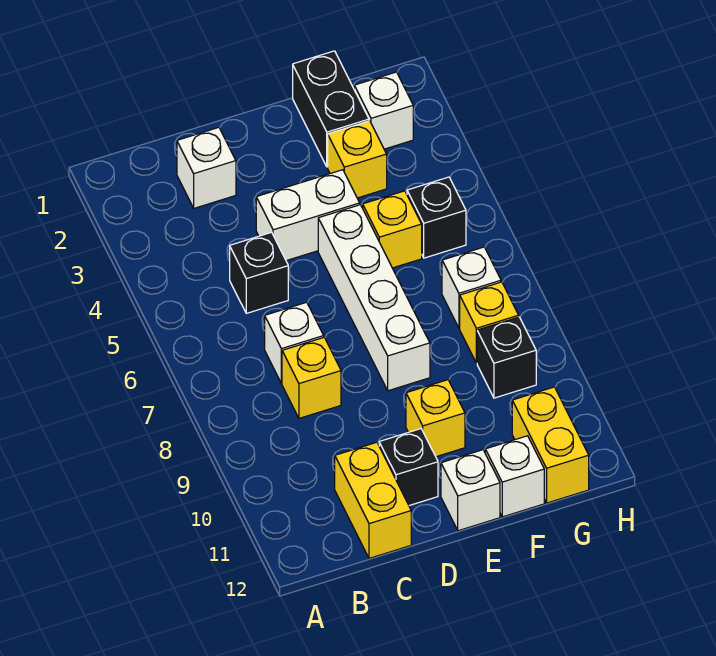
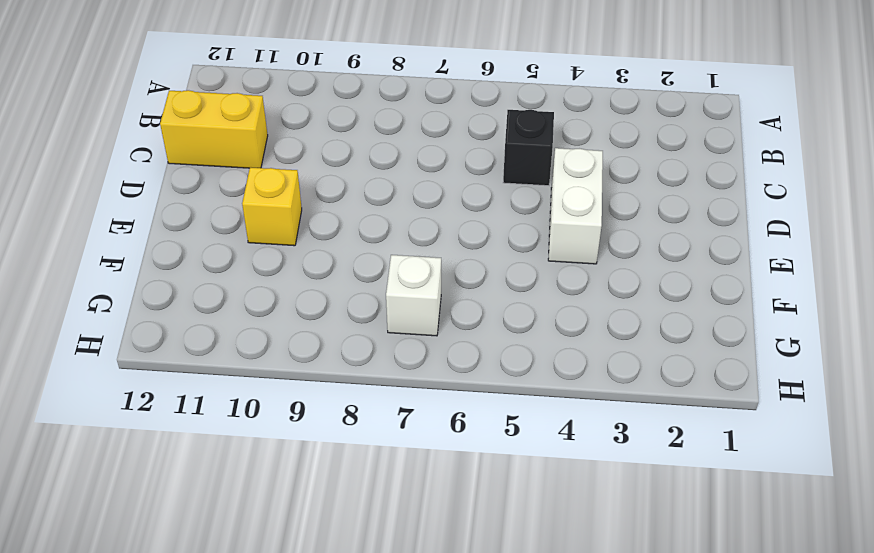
none -> white 1x1 brick [177,127,236,208]
none -> white 1x1 brick [265,302,324,383]
none -> yellow 1x1 brick [282,338,341,418]

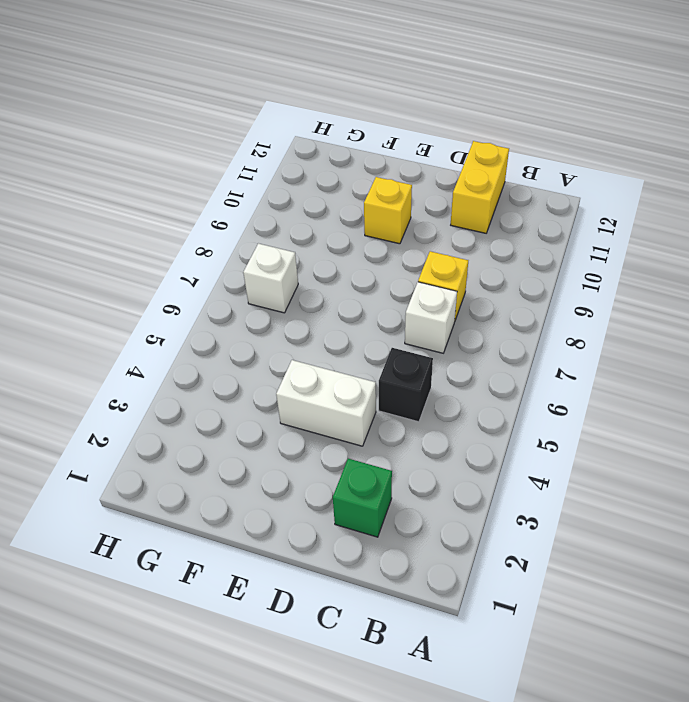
green 1x1 brick [333,459,392,537] -> white 1x1 brick [177,127,236,208]
none -> black 1x1 brick [379,429,438,505]
none -> white 1x4 brick [318,205,430,391]
none -> white 1x1 brick [441,450,500,531]

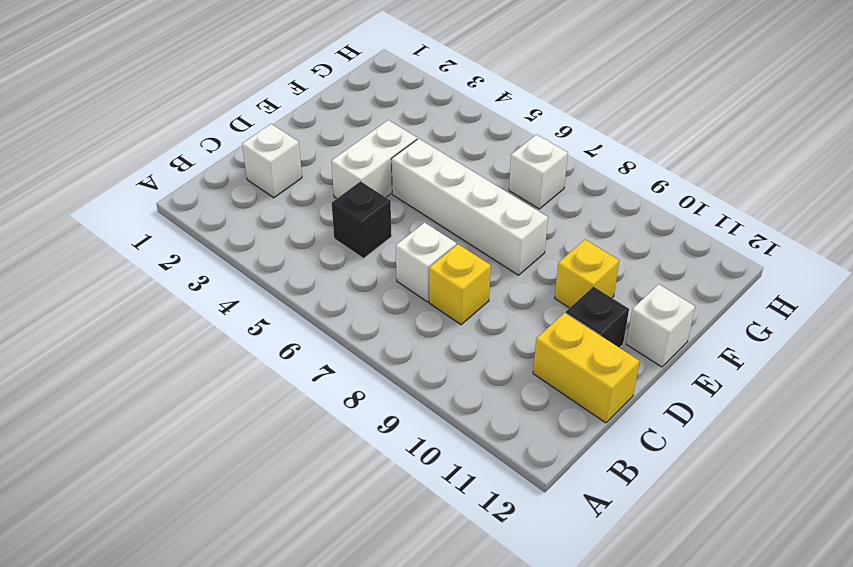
none -> black 1x2 brick [293,51,369,167]
none -> yellow 1x1 brick [328,121,387,198]
none -> yellow 1x1 brick [363,191,422,268]

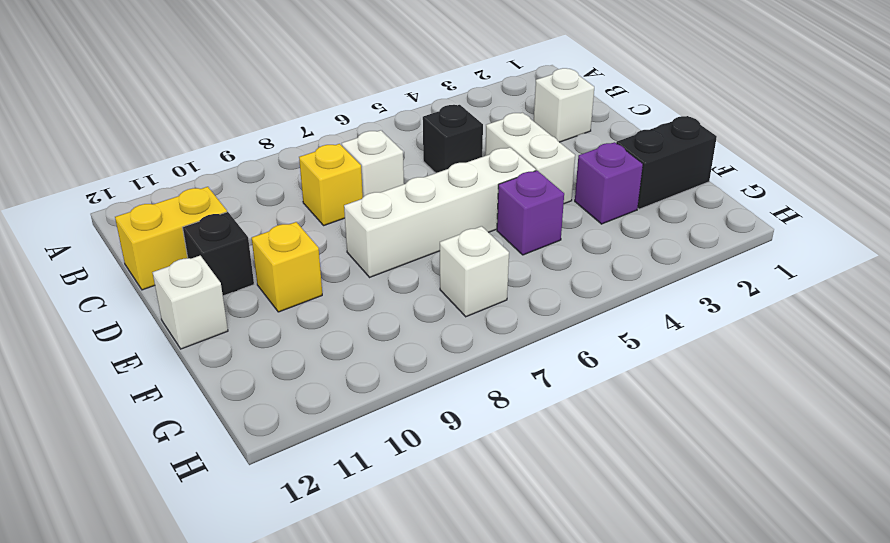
purple 1x1 brick [575,142,643,224] -> yellow 1x1 brick [328,121,387,198]
purple 1x1 brick [497,171,564,255] -> yellow 1x1 brick [363,191,422,268]
none -> white 1x1 brick [485,436,544,517]
none -> white 1x1 brick [354,72,413,149]
none -> black 1x1 brick [407,177,466,258]

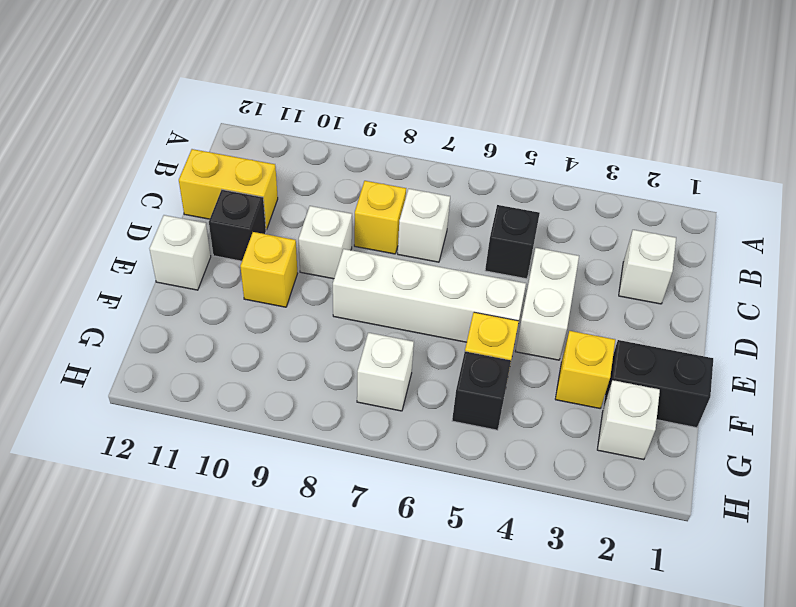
white 1x1 brick [299,206,352,279] -> white 1x1 brick moved to [485,436,544,517]
none -> yellow 1x1 brick [460,282,519,363]
none -> black 1x1 brick [477,317,536,398]
none -> yellow 1x2 brick [512,387,589,503]

